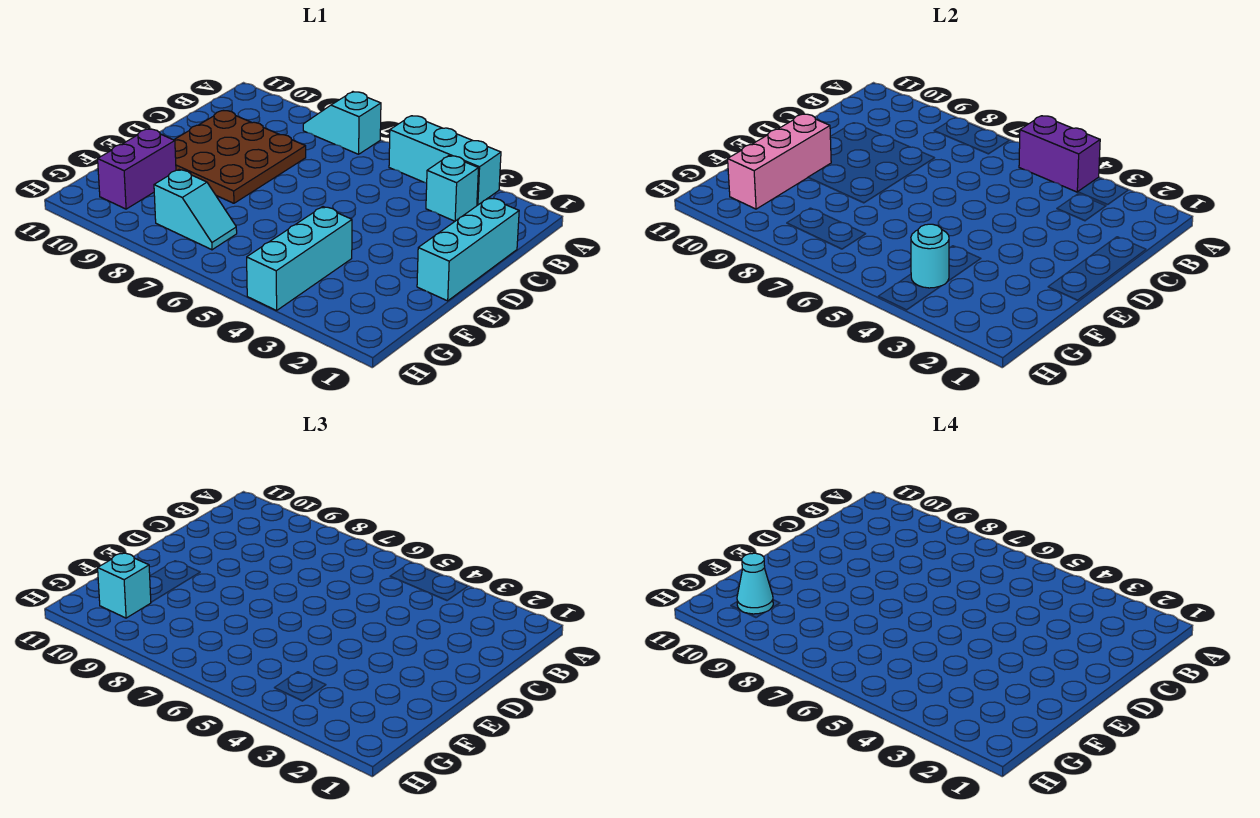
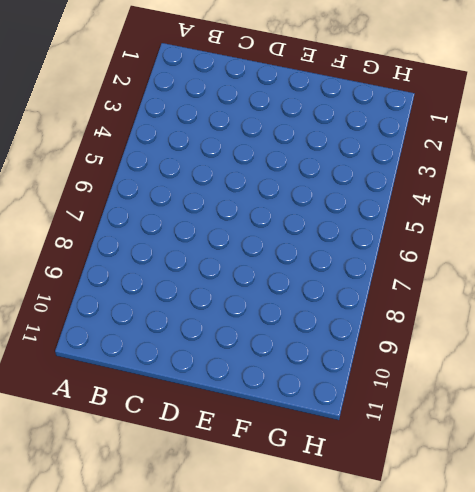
none -> cyan 1x3 brick [389,116,501,205]
none -> cyan 1x2 slope [303,92,381,154]
none -> cyan 1x1 brick [426,156,478,221]

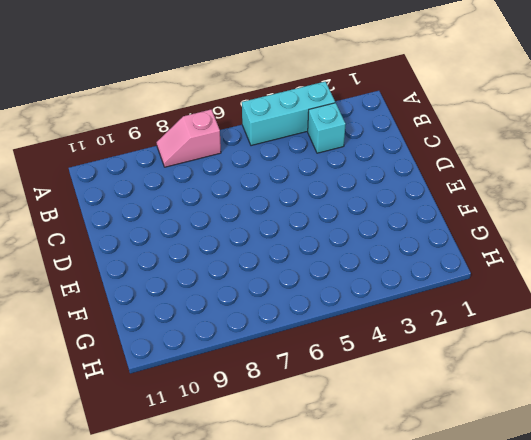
pink 1x2 slope [157,110,221,167] -> cyan 1x2 slope [303,92,381,154]
none -> cyan 1x3 brick [417,198,519,301]
none -> brown 3x3 plate [174,111,306,203]
none -> cyan 1x3 brick [247,207,352,311]

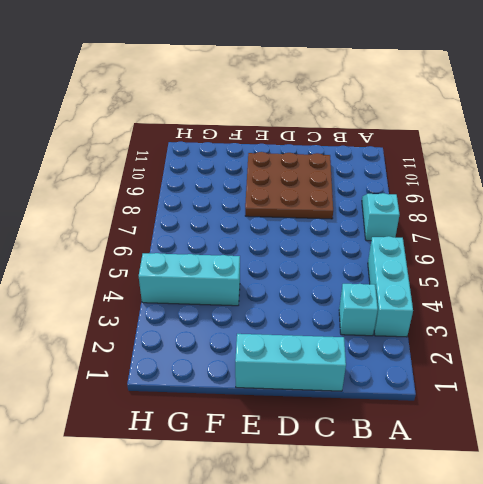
none -> purple 1x2 brick [98,129,176,209]
none -> cyan 1x2 slope [154,170,237,250]
none -> purple 1x2 brick [1019,116,1100,192]

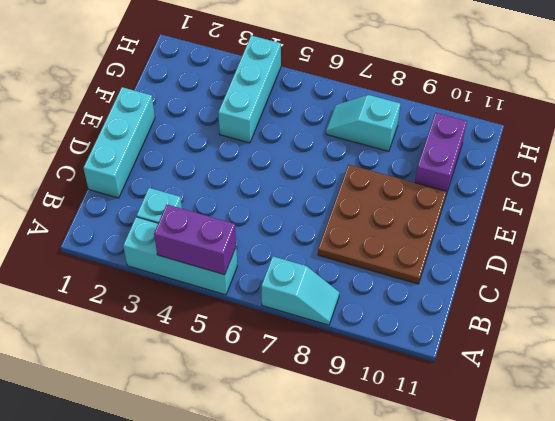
none -> pink 1x3 brick [728,114,831,209]
none -> cyan 1x1 round brick [911,224,949,288]
none -> cyan 1x1 brick [98,553,151,618]

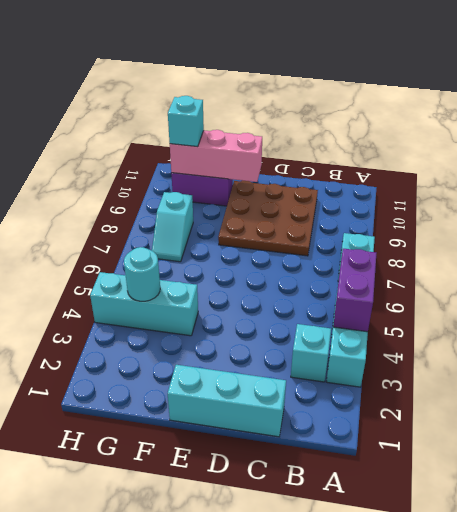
none -> cyan 1x1 cone [737,553,773,614]

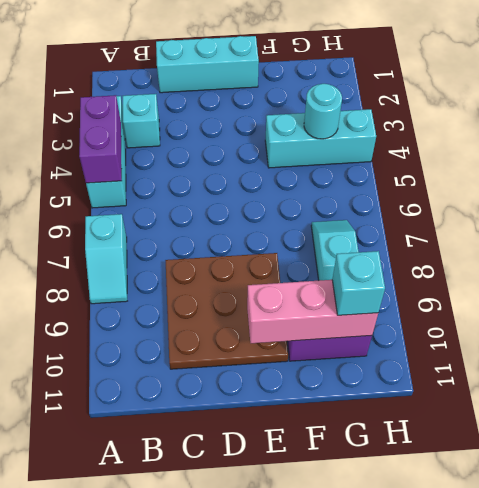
none -> cyan 1x1 cone [737,553,773,614]

